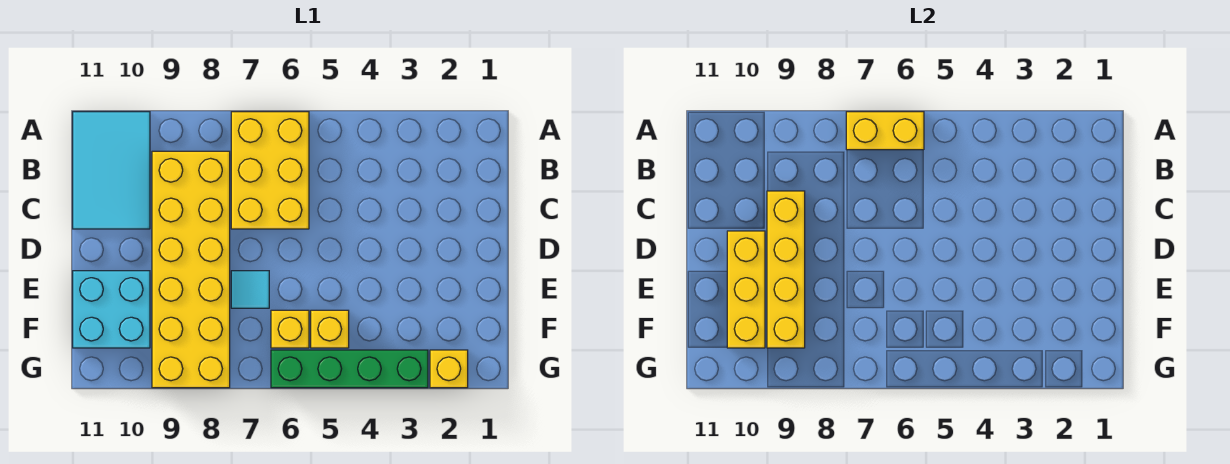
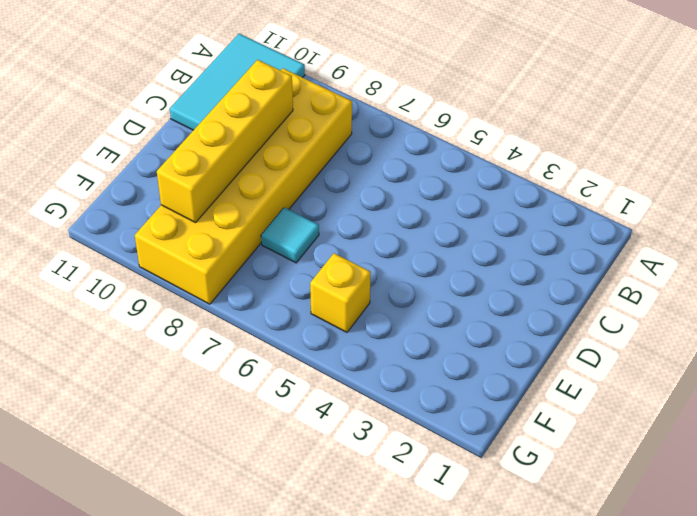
none -> yellow 2x3 brick [231,112,309,229]
none -> cyan 2x2 brick [73,271,150,348]
none -> yellow 1x1 brick [271,310,309,348]

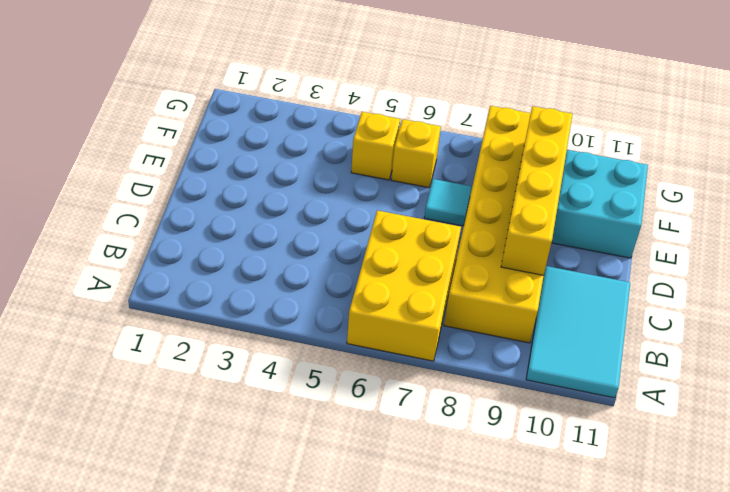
none -> yellow 1x1 brick [430,350,468,388]
none -> green 1x4 brick [271,350,428,388]
none -> yellow 1x2 brick [846,112,924,150]

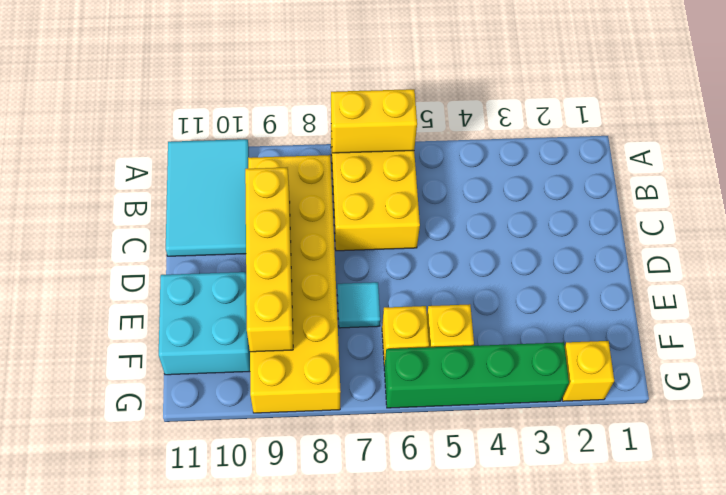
none -> yellow 1x3 brick [727,231,765,348]

